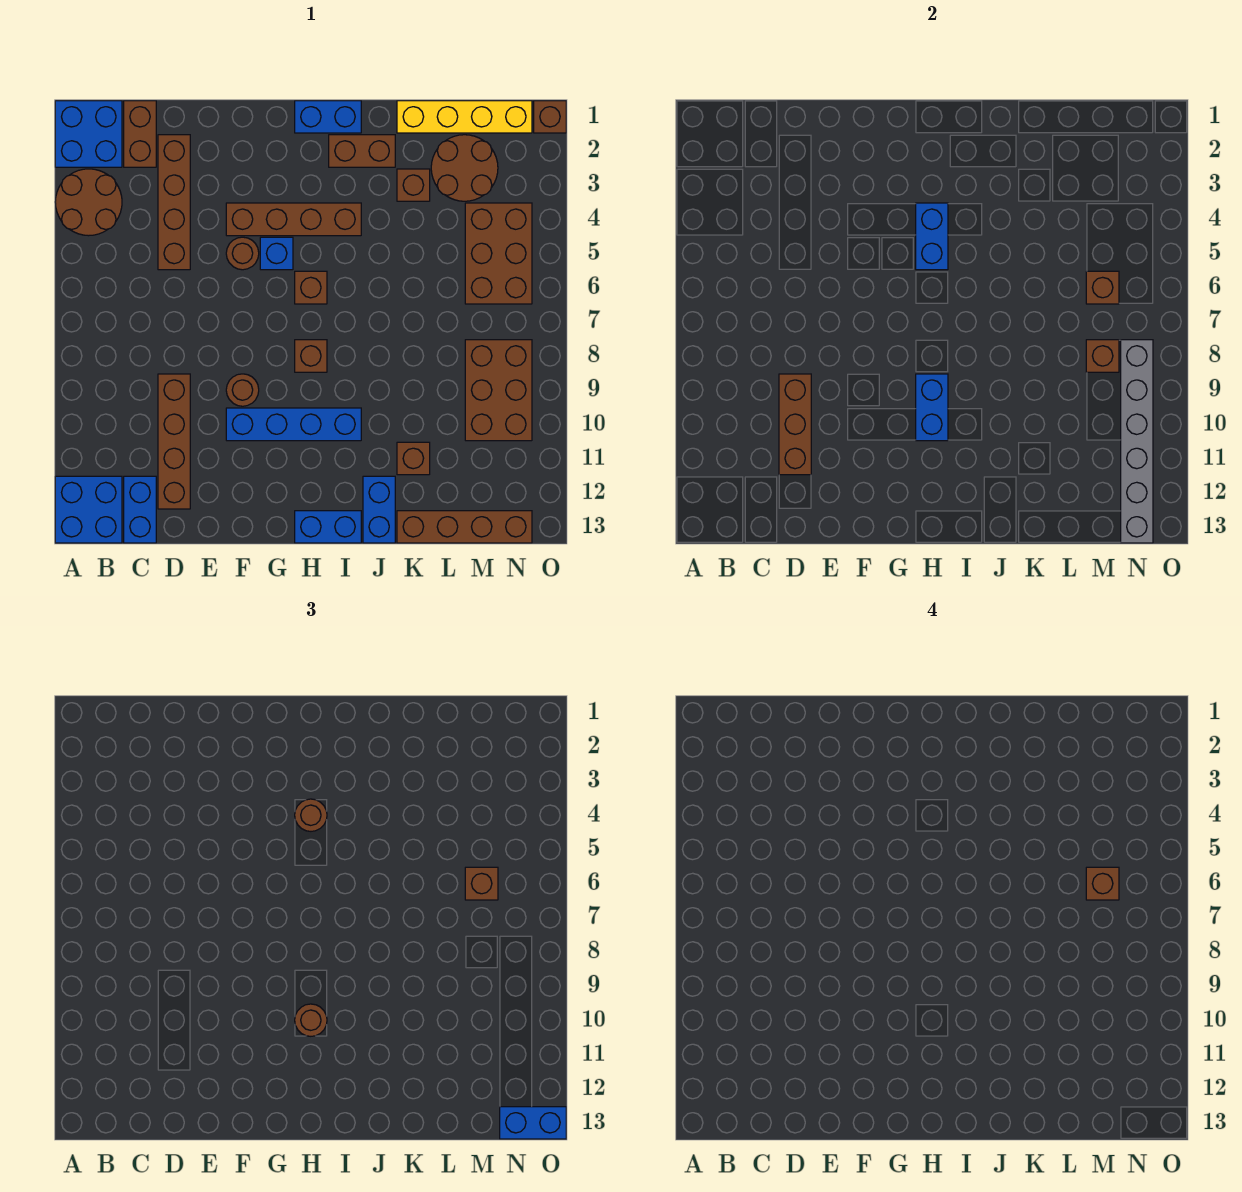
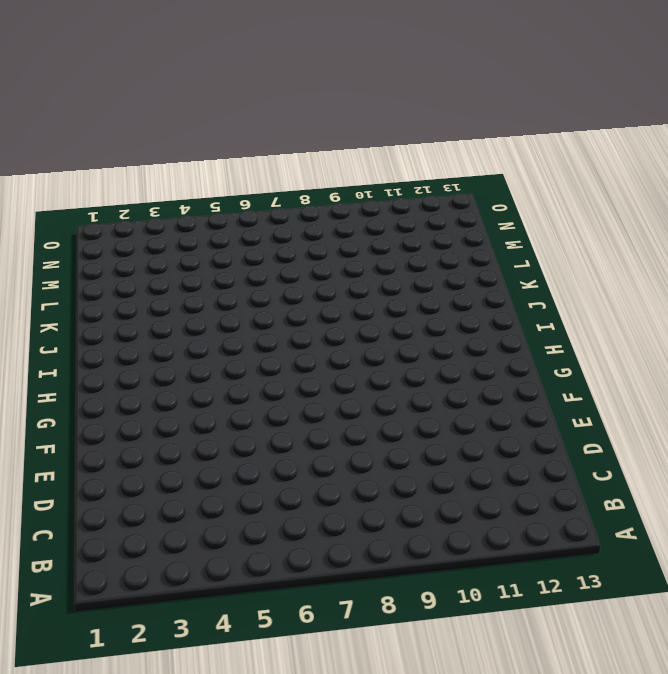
none -> blue 2x2 brick [55,101,122,167]
none -> brown 2x2 round brick [55,169,122,236]
none -> blue 2x2 brick [55,476,122,543]
none -> brown 1x2 brick [124,101,156,167]

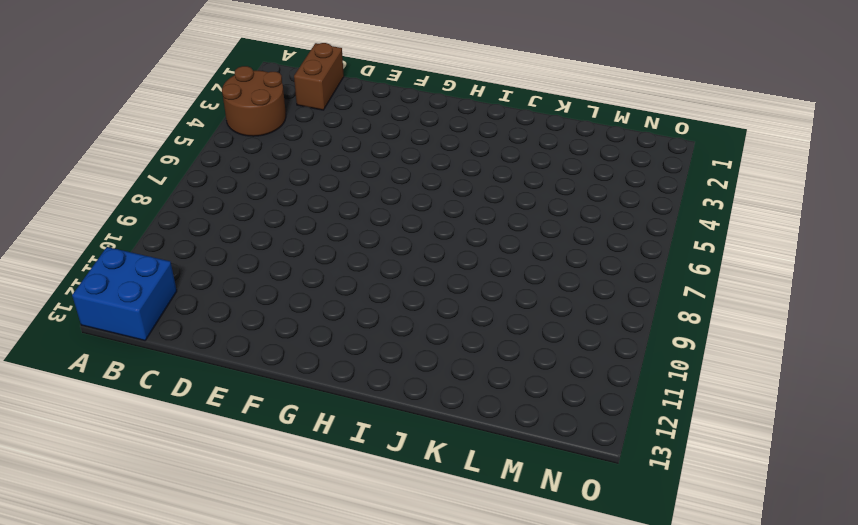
none -> blue 2x2 brick [55,101,122,167]
none -> blue 1x2 brick [124,476,156,543]
none -> brown 1x4 brick [158,135,190,270]
none -> brown 1x4 brick [158,374,190,509]

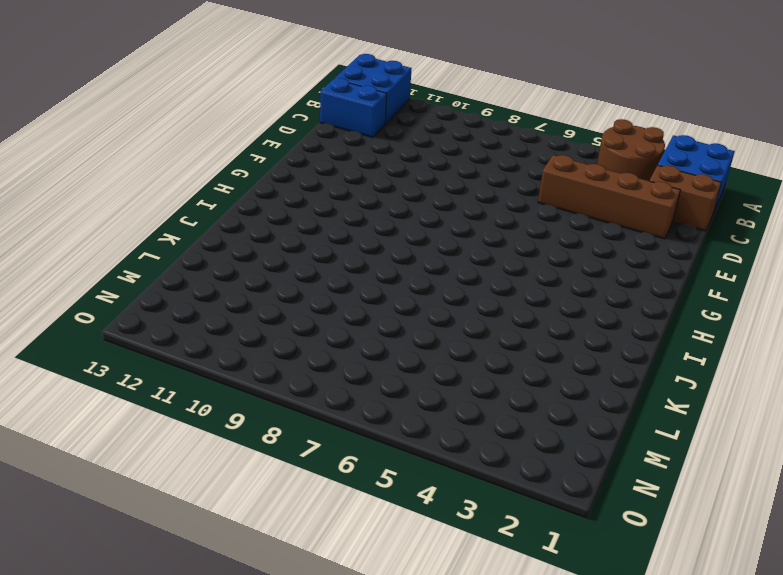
none -> brown 1x4 brick [158,374,190,509]
none -> brown 1x4 brick [226,203,361,236]
none -> brown 1x1 round brick [226,237,259,270]
none -> brown 1x1 round brick [226,374,259,406]

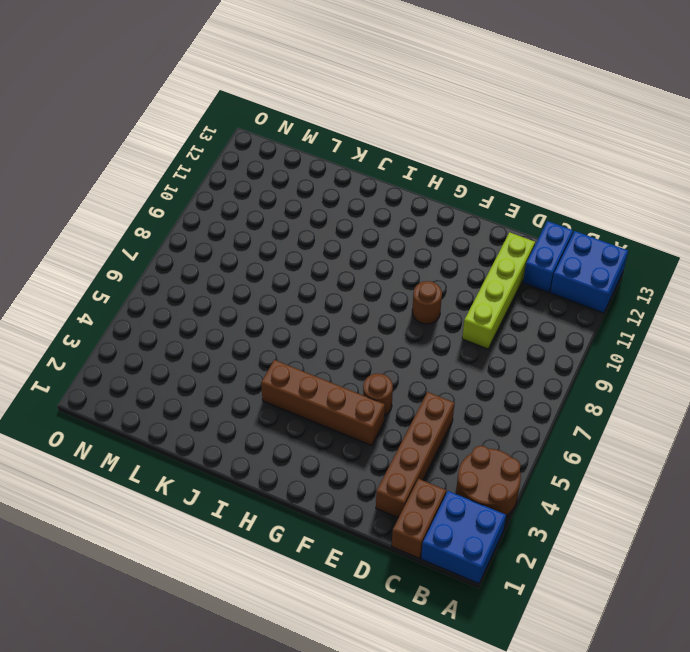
lime 1x4 brick [462,232,535,349] -> brown 1x4 brick [158,374,190,509]
none -> blue 1x4 brick [226,408,361,441]
none -> blue 1x1 brick [260,237,293,270]
none -> blue 1x2 brick [295,101,361,133]
none -> brown 1x1 brick [295,271,327,304]

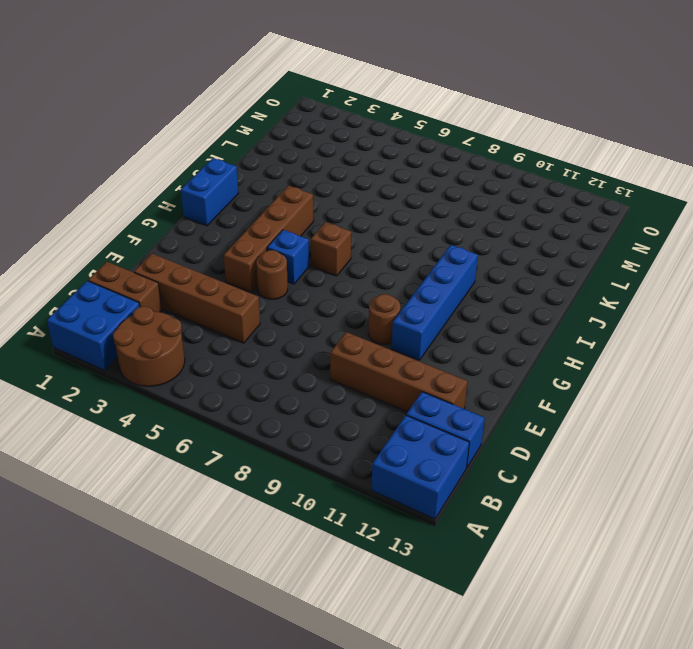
none -> brown 1x1 brick [295,340,327,372]
none -> blue 1x2 brick [295,511,361,543]
none -> brown 1x2 brick [329,135,395,167]
none -> blue 1x2 brick [363,476,395,543]

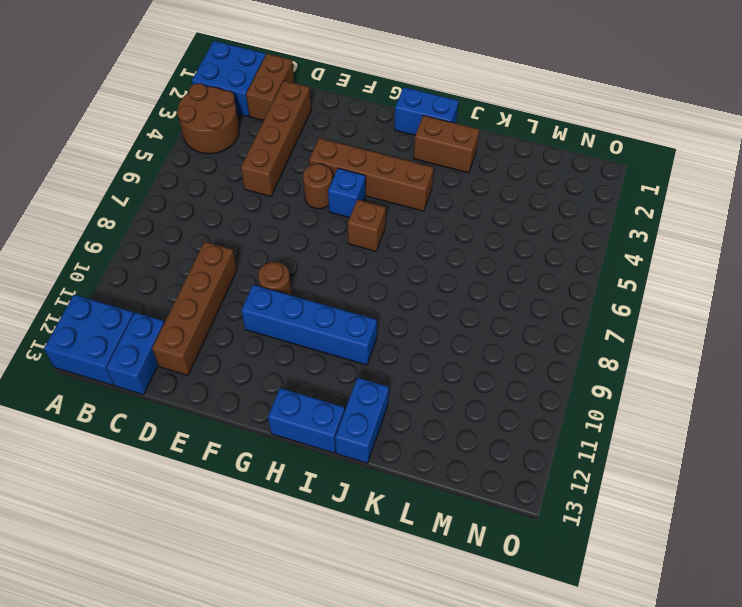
none -> brown 1x1 brick [295,340,327,372]
none -> yellow 1x4 brick [397,101,532,133]
none -> brown 1x1 brick [397,169,430,201]
none -> brown 1x1 brick [397,442,430,475]

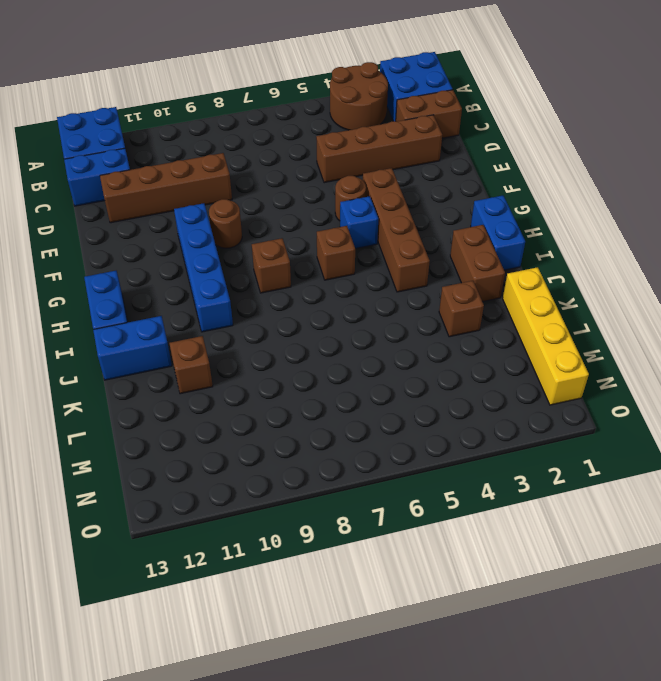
none -> brown 1x4 brick [397,511,532,543]
none -> brown 2x2 round brick [431,135,498,201]
none -> brown 2x3 brick [465,203,532,304]
none -> brown 2x3 brick [465,340,532,441]

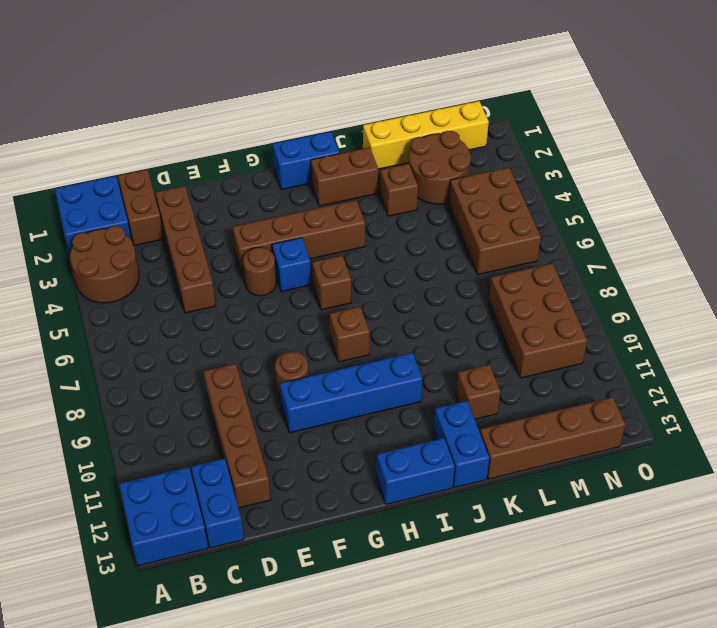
none -> brown 1x1 brick [534,101,566,133]
none -> brown 1x3 brick [779,374,811,475]
none -> blue 1x2 brick [916,203,948,270]
none -> blue 1x2 brick [916,374,948,441]

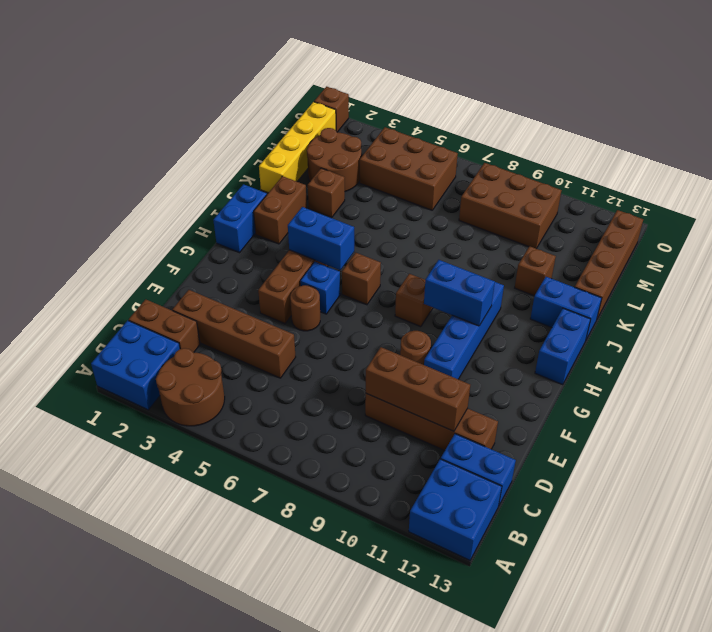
none -> brown 1x1 brick [1086,271,1119,304]
none -> brown 1x1 brick [1086,340,1119,372]
none -> grey 1x6 brick [1121,340,1153,543]
none -> brown 1x1 round brick [295,799,327,831]

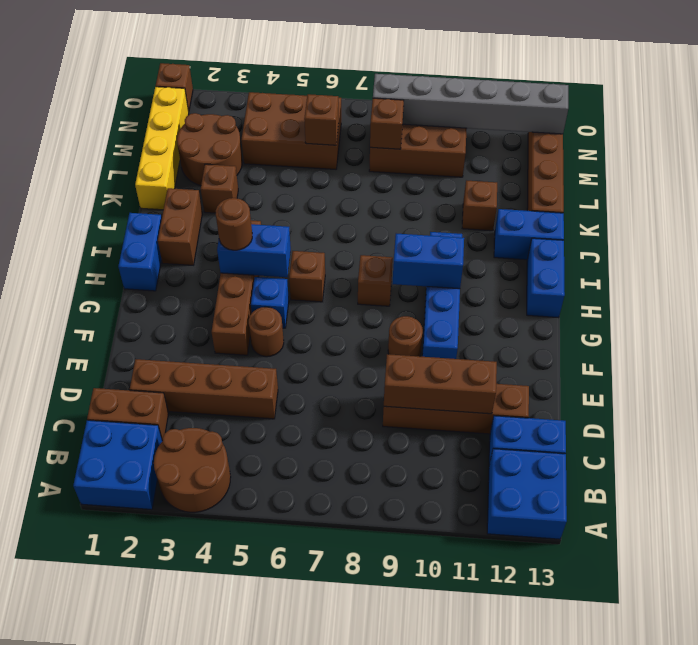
none -> brown 1x1 round brick [295,1004,327,1036]
none -> brown 1x1 brick [465,867,498,900]
none -> blue 1x2 brick [500,1107,566,1139]
none -> brown 1x1 brick [1086,867,1119,900]

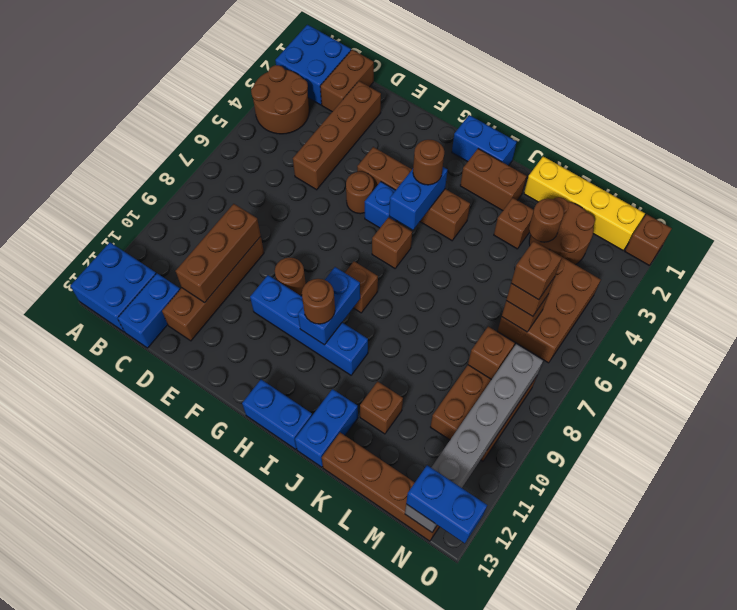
brown 1x1 round brick [529,199,564,242] -> none

